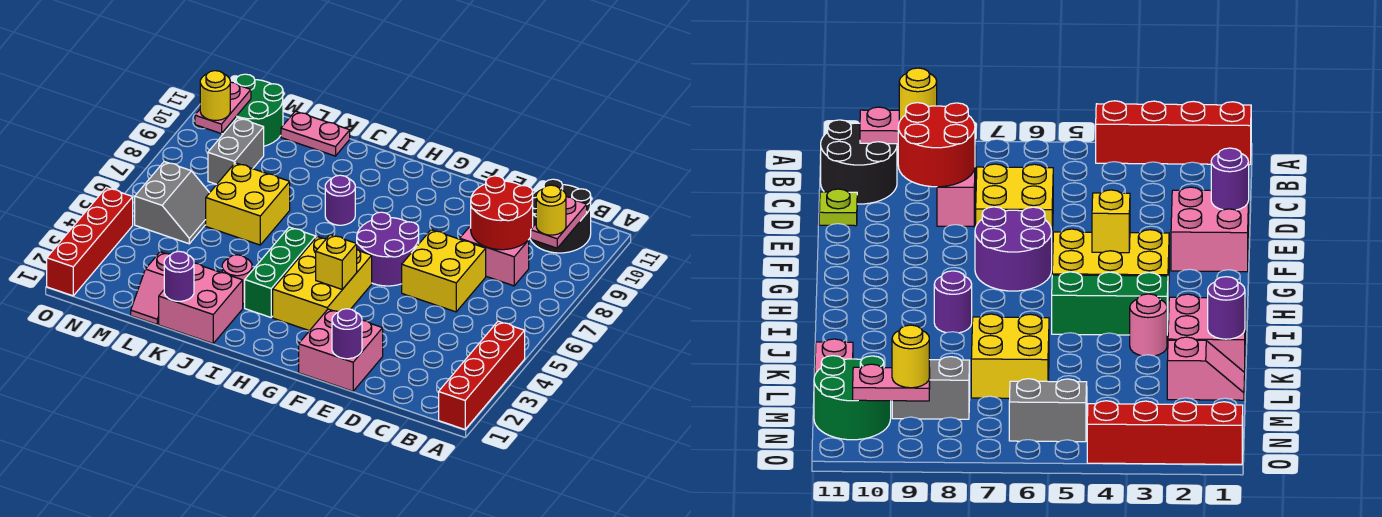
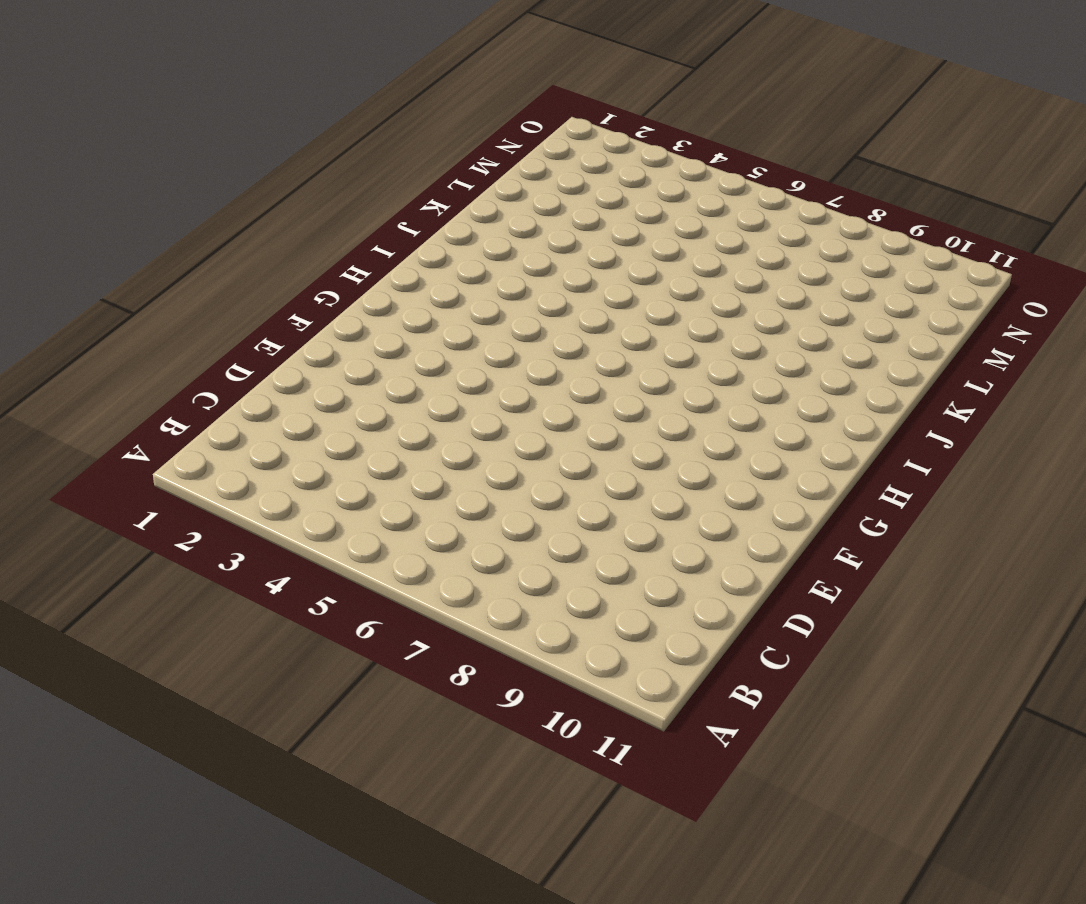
none -> red 1x4 brick [439,321,525,429]
none -> black 2x2 round brick [530,179,591,253]
none -> pink 1x2 brick [460,226,529,286]

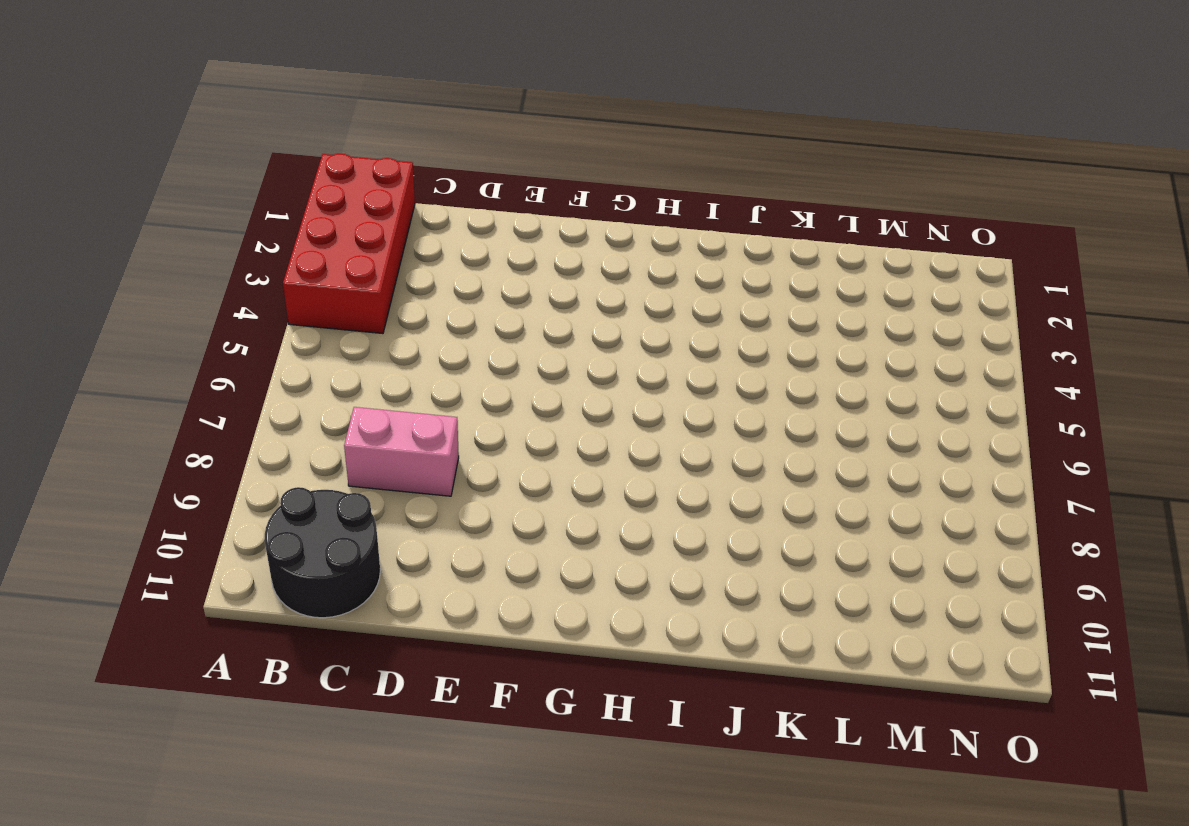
red 2x4 brick [283,154,415,334] -> red 1x4 brick [439,321,525,429]
none -> yellow 2x2 brick [402,230,486,312]
none -> lime 1x1 plate [819,189,857,226]
none -> pink 2x2 brick [299,309,383,391]

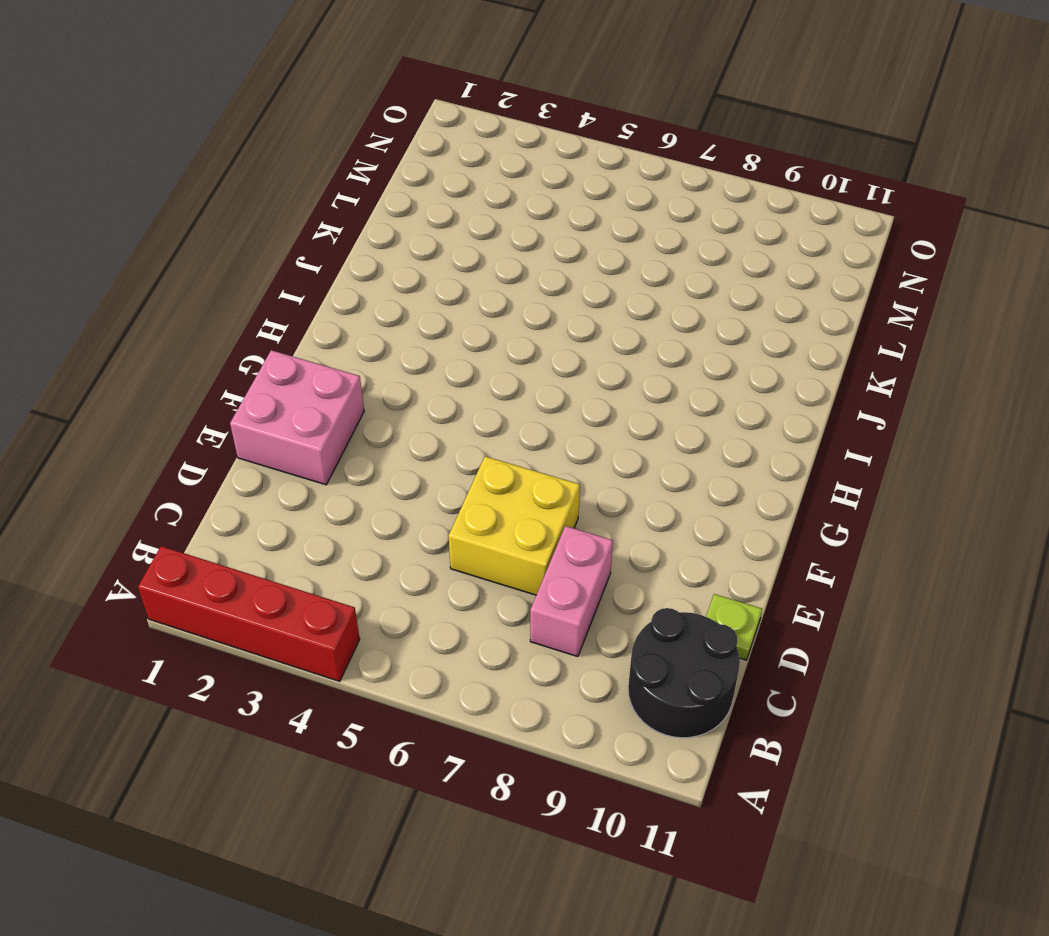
none -> purple 2x2 round brick [357,212,419,286]
none -> yellow 2x3 brick [273,237,372,331]
none -> green 1x3 brick [245,227,316,317]

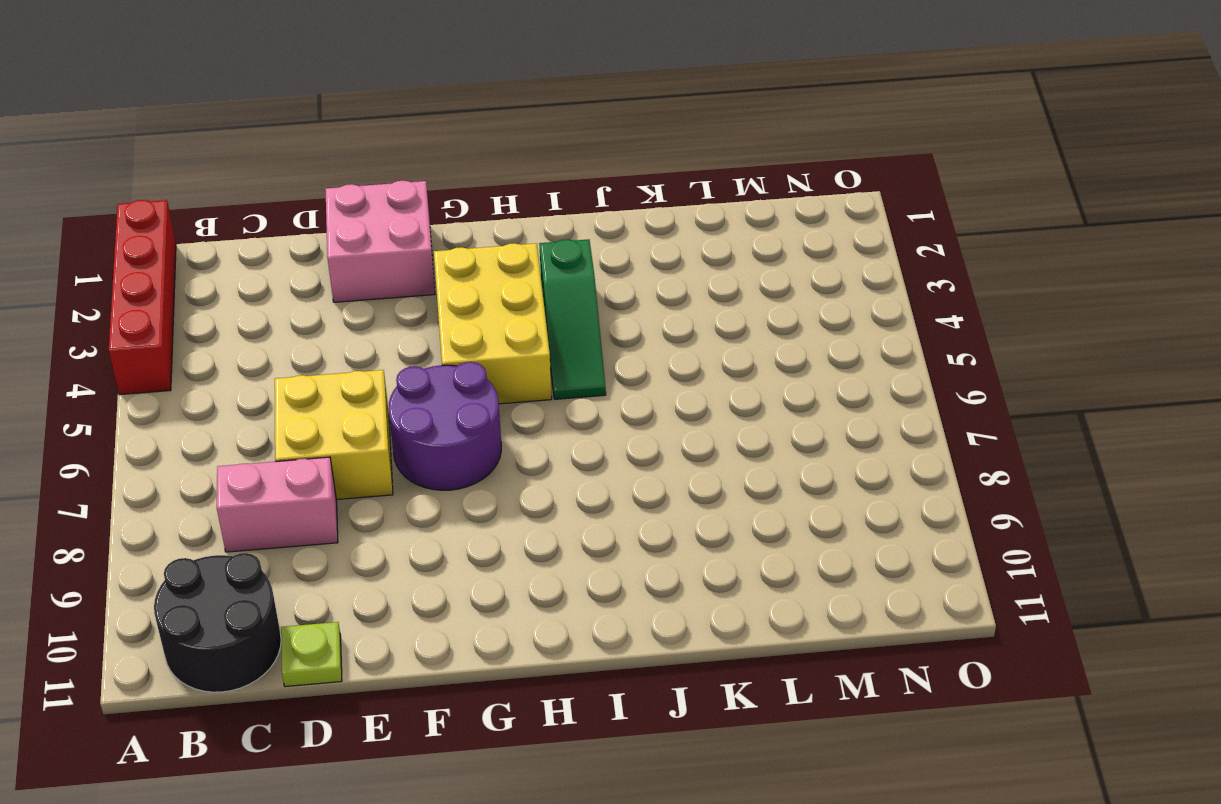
green 1x3 slope [539,239,606,399] -> green 1x3 brick [245,227,316,317]
none -> purple 1x1 round brick [325,175,355,225]
none -> pink 2x2 brick [159,263,243,343]
none -> pink 1x1 round brick [222,255,252,304]

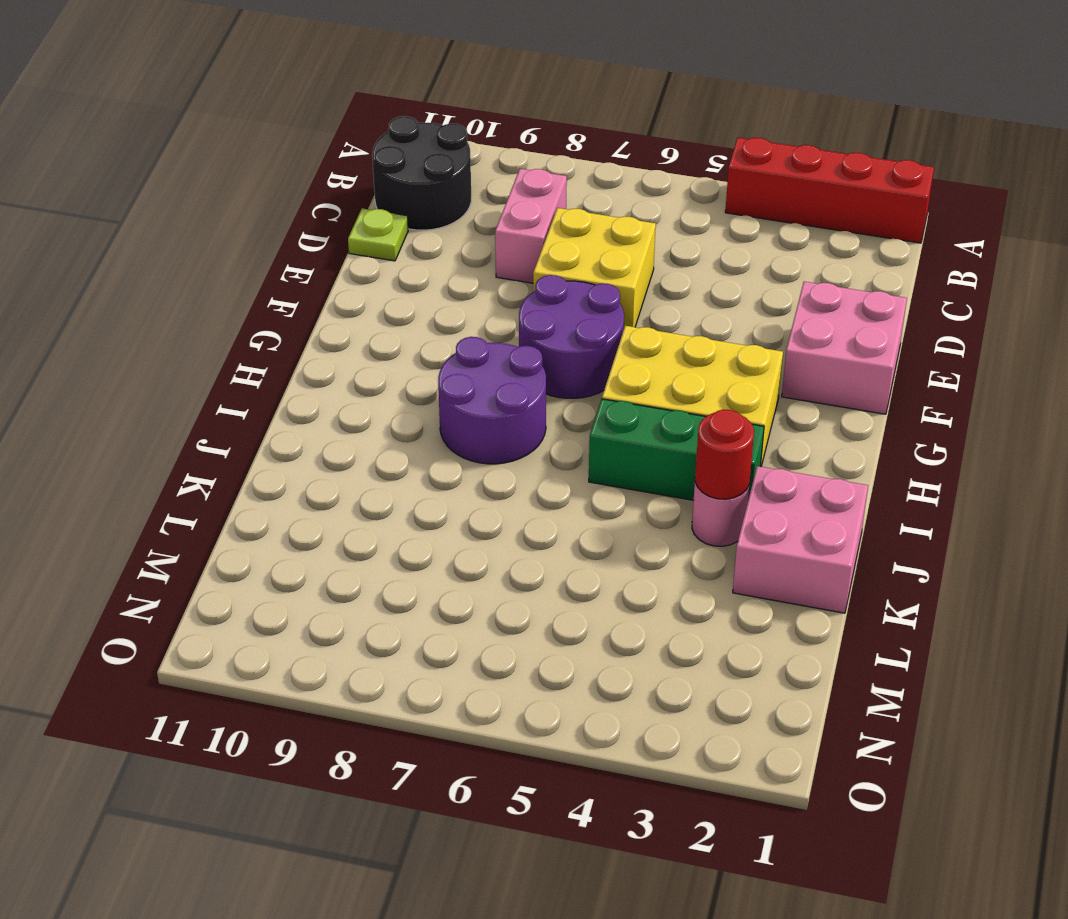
purple 2x2 round brick [438,337,546,464] -> purple 1x1 round brick [325,175,355,225]
red 1x1 round brick [695,410,754,499] -> none
none -> yellow 2x2 brick [206,163,290,245]
none -> pink 1x2 plate [281,111,350,156]
none -> pink 1x2 slope [131,252,171,324]

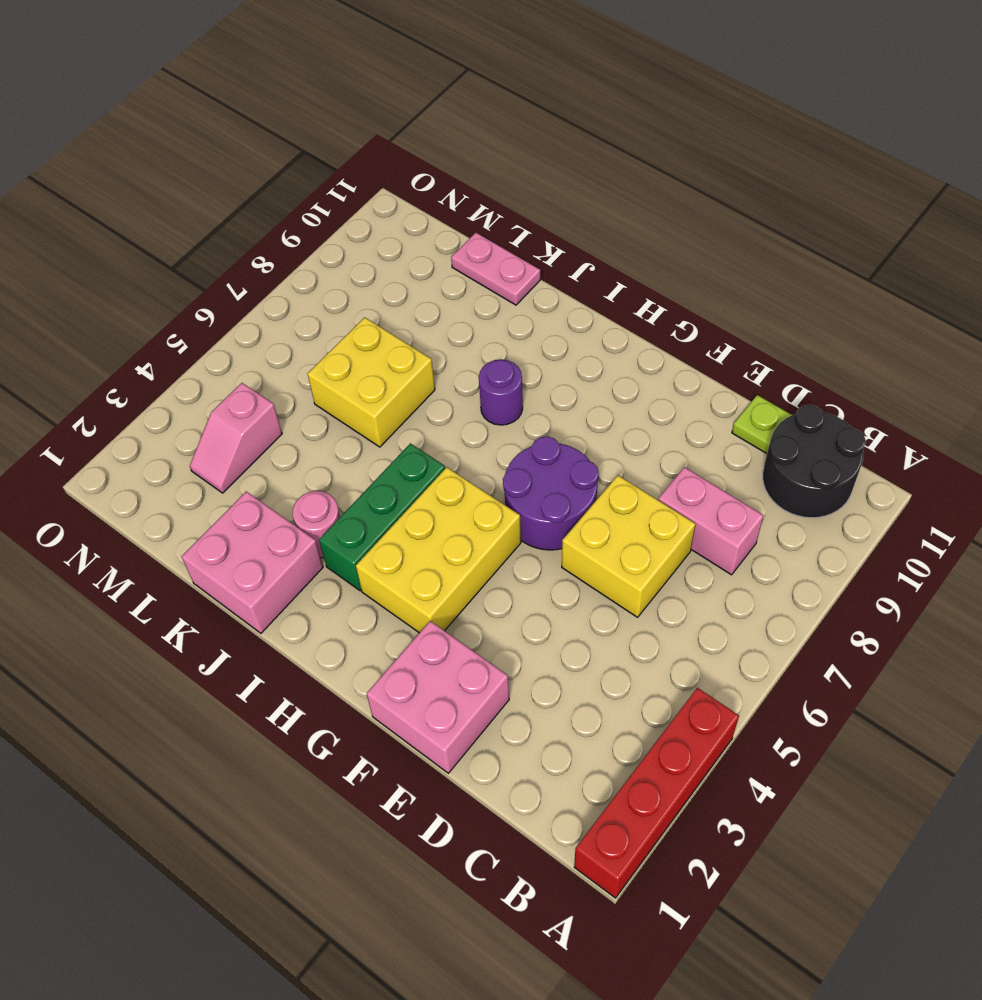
pink 1x2 slope [190,383,282,493] -> pink 1x2 slope moved to [131,252,171,324]
none -> grey 2x2 slope [135,162,209,244]
none -> grey 1x2 brick [208,118,264,184]
none -> green 2x2 round brick [222,74,283,146]

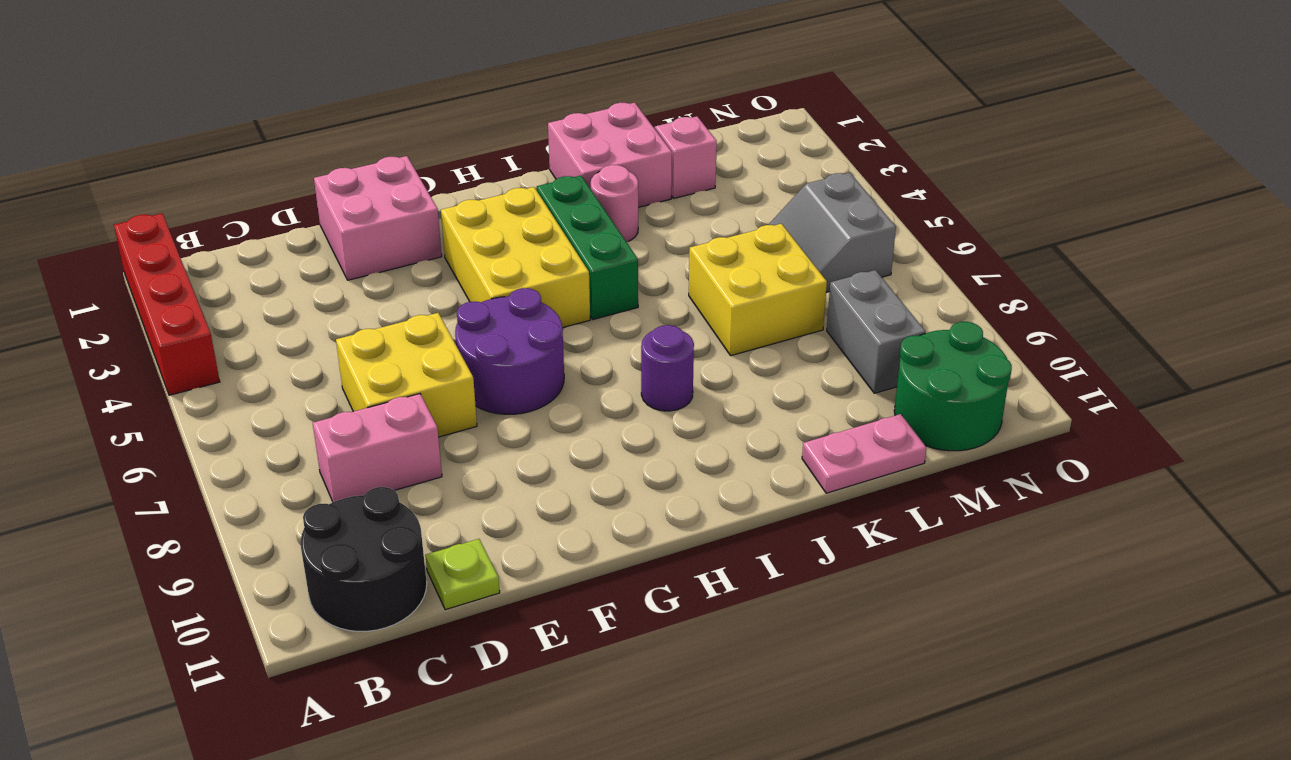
none -> red 1x4 brick [47,188,133,296]
none -> pink 1x2 plate [531,197,587,248]
none -> red 2x2 round brick [470,176,533,250]

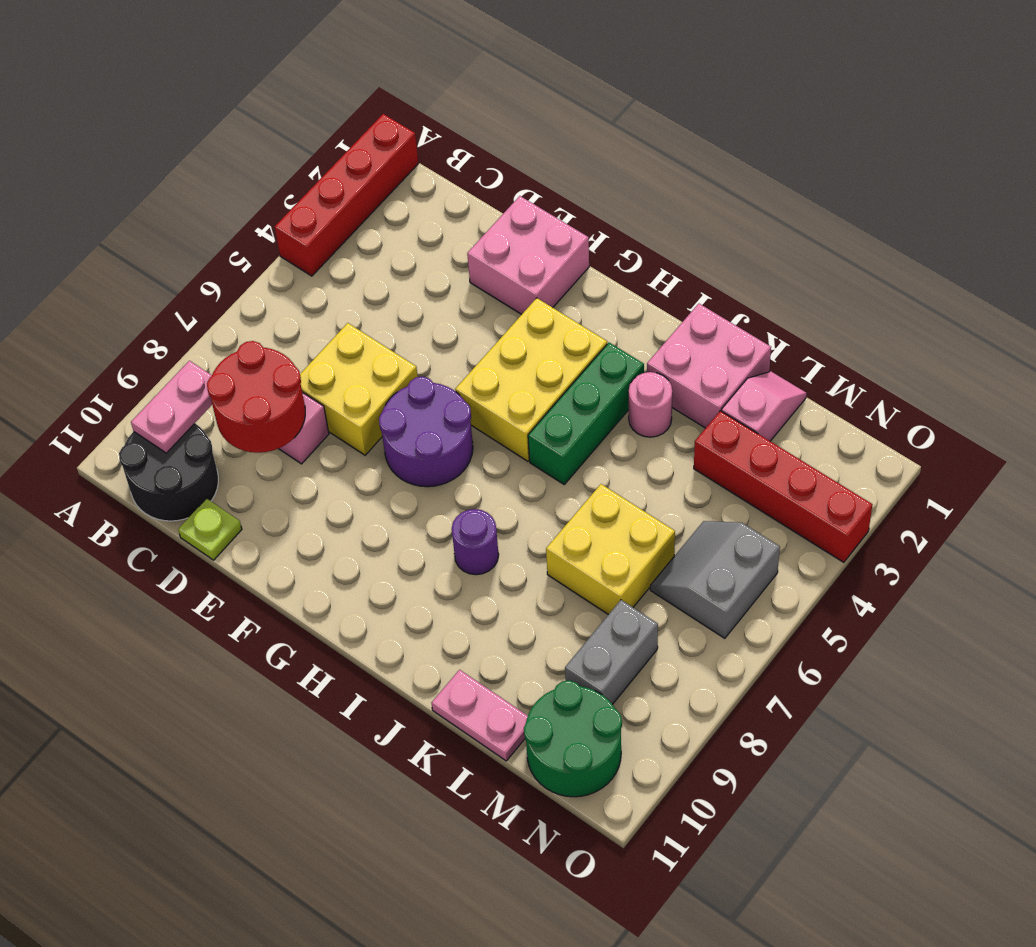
red 1x4 brick [694,411,873,562] -> red 1x4 brick turned to [47,188,133,296]
none -> purple 1x1 round brick [332,309,362,359]
none -> yellow 1x1 brick [316,235,357,289]
none -> purple 1x1 round brick [164,251,194,301]

